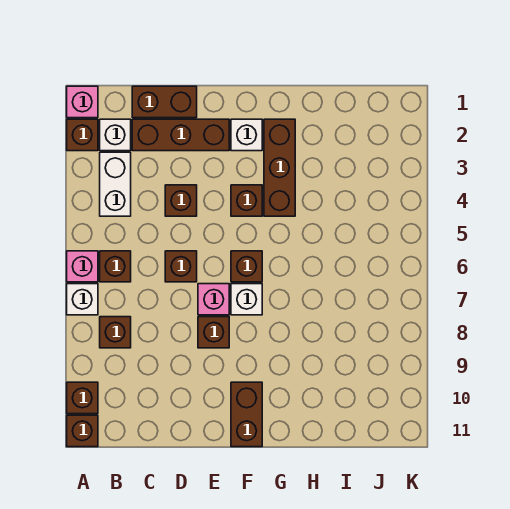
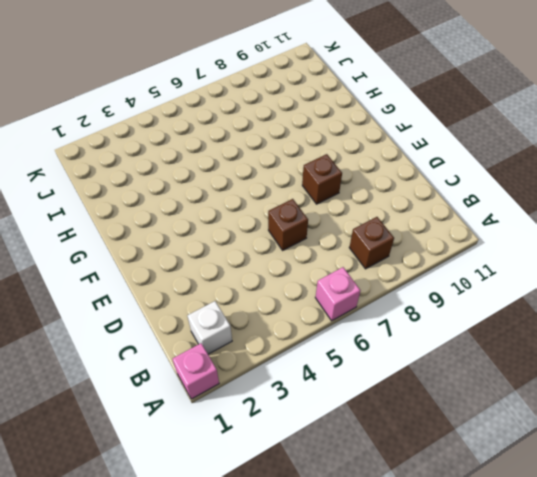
none -> brown 1x1 brick [67,119,98,151]
none -> white 1x1 brick [67,284,98,315]
none -> brown 1x1 brick [67,382,98,414]

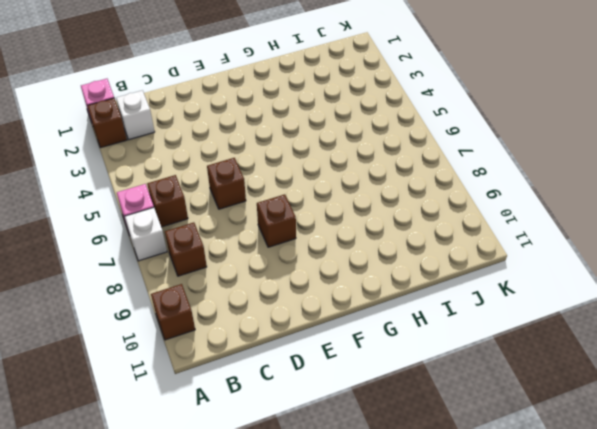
none -> brown 1x1 brick [67,415,98,447]
none -> white 1x2 brick [100,152,131,216]
none -> brown 1x2 brick [132,86,197,118]

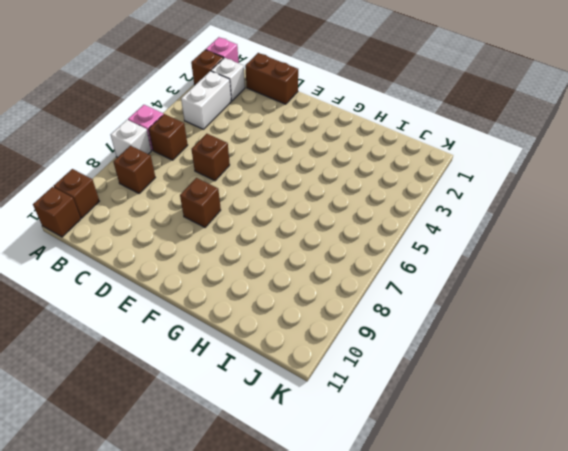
none -> brown 1x3 brick [132,119,229,151]
none -> brown 1x1 brick [165,185,197,216]
none -> pink 1x1 brick [198,284,229,315]

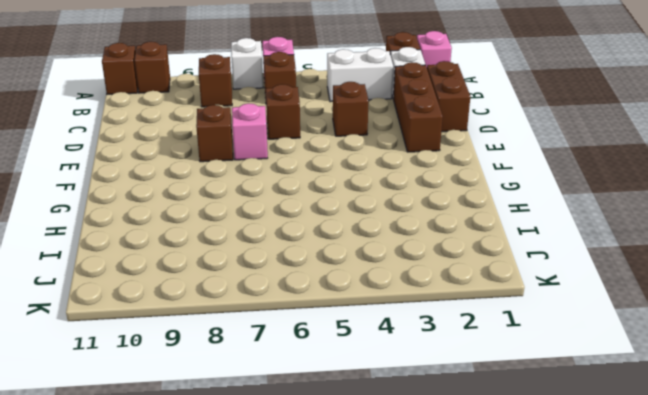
none -> white 1x1 brick [231,119,262,151]
none -> brown 1x1 brick [231,185,262,216]
none -> brown 1x1 brick [231,251,262,282]

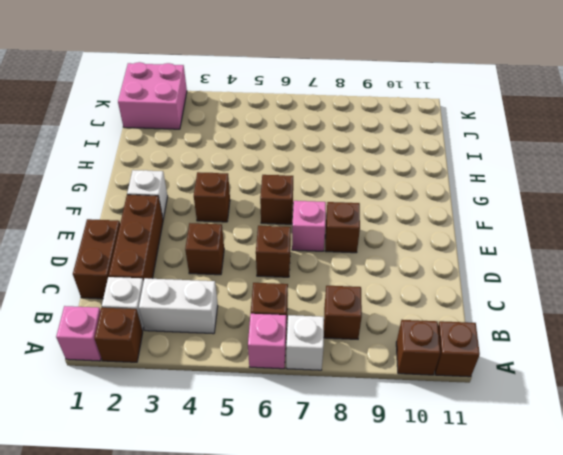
pink 2x2 brick [118,62,187,129] -> none
none -> white 1x1 brick [231,284,262,315]
none -> brown 1x2 brick [231,382,262,447]
none -> brown 1x3 brick [264,119,295,216]

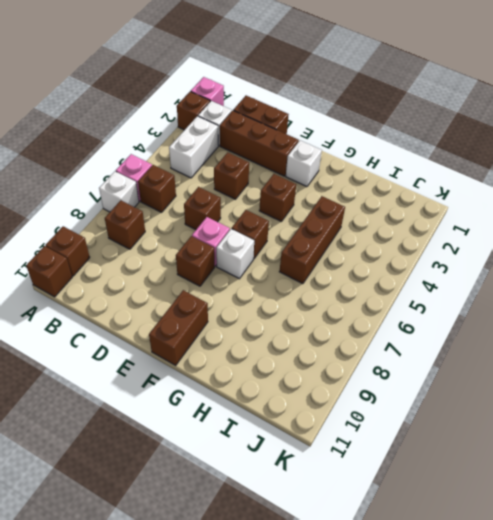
brown 1x3 brick [279,196,345,284] -> brown 1x3 brick moved to [264,119,295,216]

